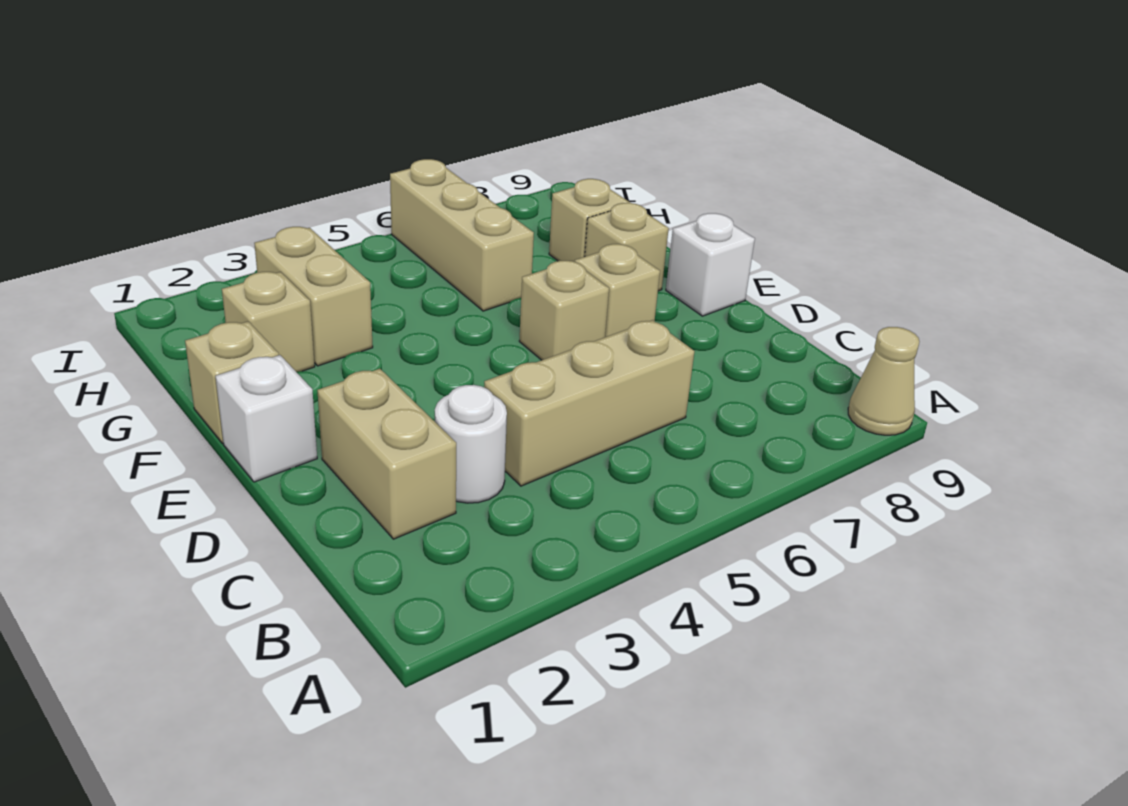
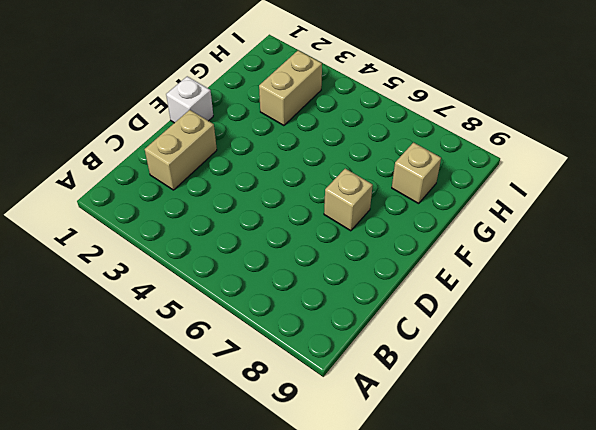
none -> tan 1x1 cone [848,327,919,435]
none -> white 1x1 round brick [435,385,507,503]
none -> tan 1x3 brick [484,320,695,486]

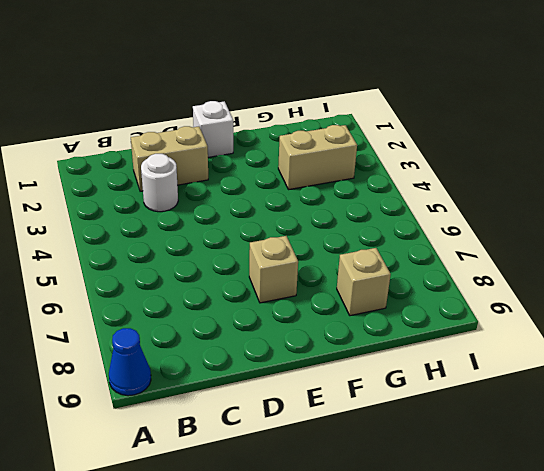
blue 1x1 cone [109,328,151,396] -> tan 1x1 cone [848,327,919,435]
none -> tan 1x3 brick [484,320,695,486]
none -> tan 1x1 brick [519,261,609,360]
none -> white 1x1 brick [666,213,755,316]

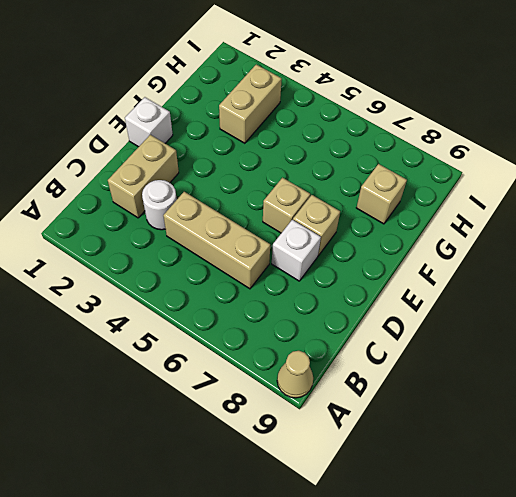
white 1x1 brick [272,220,321,281] -> white 1x1 brick moved to [666,213,755,316]
none -> tan 1x1 brick [185,321,279,443]
none -> tan 1x1 brick [585,203,669,291]
none -> tan 1x1 brick [222,272,315,372]

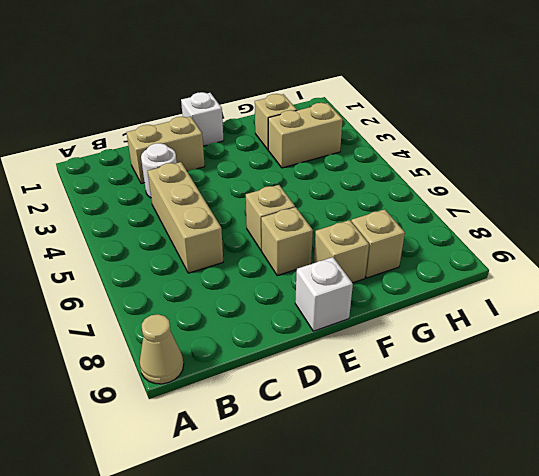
none -> tan 1x1 brick [185,321,279,443]
none -> tan 1x3 brick [390,159,534,311]

